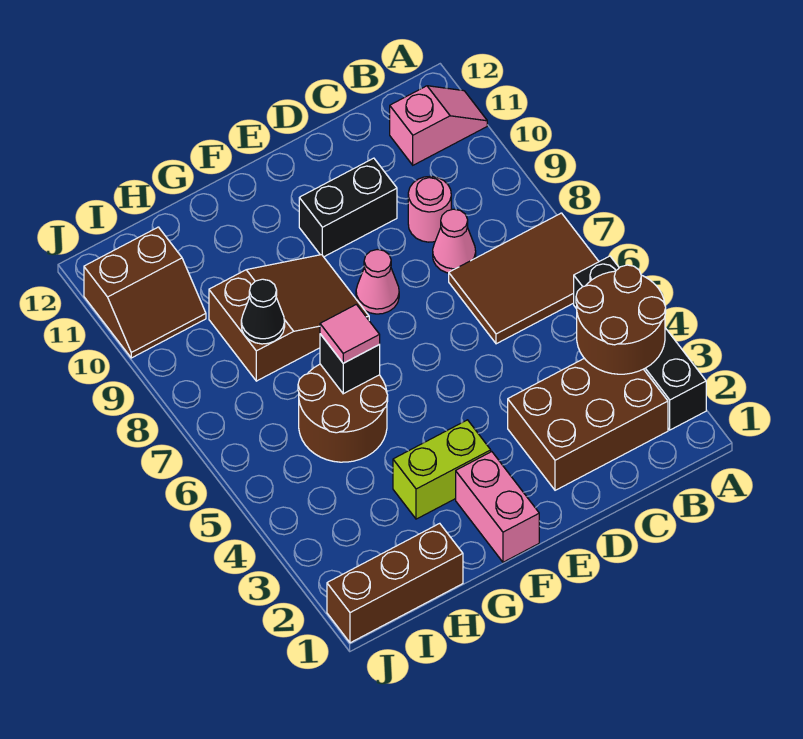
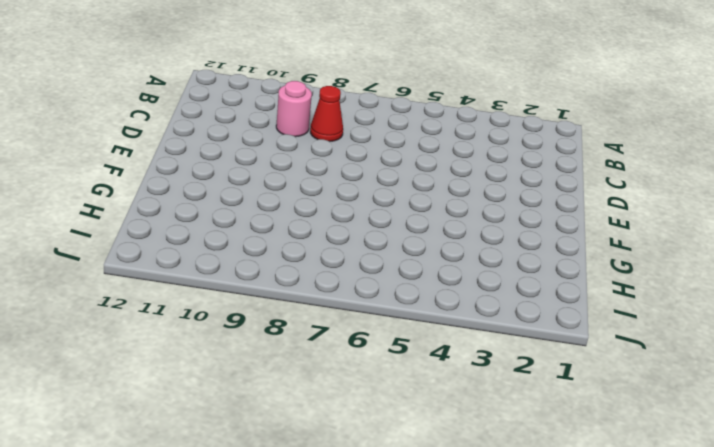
red 1x1 cone [310,86,343,142] -> pink 1x1 cone [433,209,476,273]
none -> black 1x4 brick [574,256,706,430]
none -> brown 2x3 tile [449,213,599,344]
none -> pink 1x2 slope [390,86,487,165]

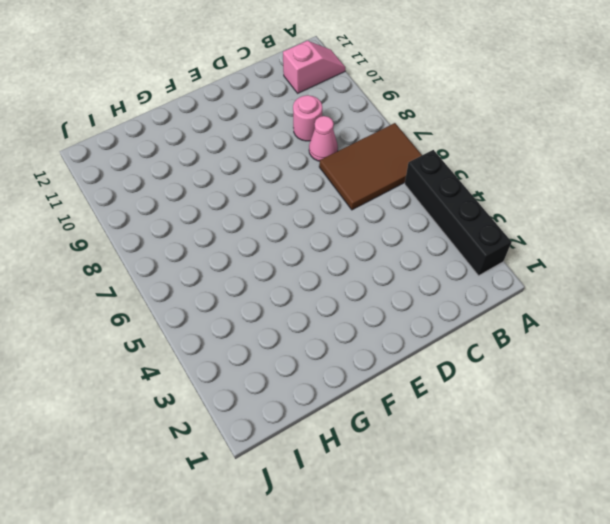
none -> brown 2x3 brick [508,358,668,490]
none -> black 1x2 brick [299,158,397,257]
none -> pink 1x1 cone [356,250,399,314]

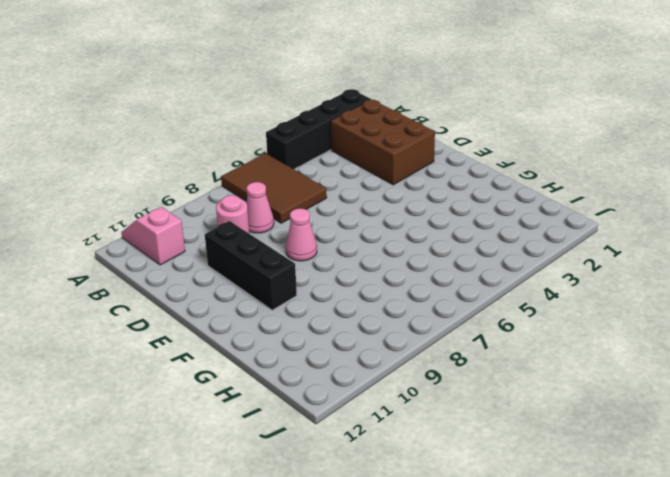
black 1x3 brick [205,221,297,310] -> black 1x2 brick [299,158,397,257]
none -> pink 1x2 brick [456,452,539,562]
none -> lime 1x2 brick [393,420,491,519]
none -> brown 2x3 slope [209,255,369,381]

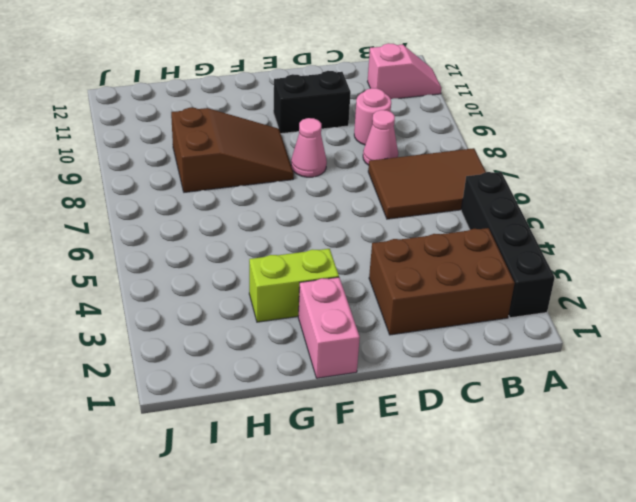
none -> brown 2x2 round brick [298,364,388,462]
none -> brown 1x3 brick [327,523,463,643]
none -> brown 2x2 slope [84,227,206,358]

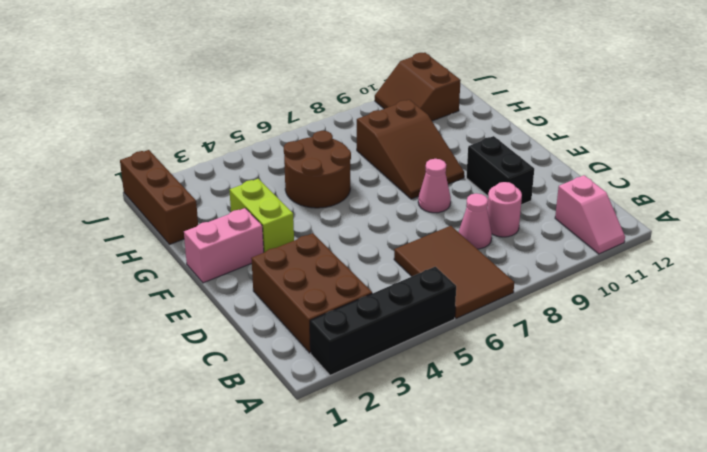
none -> brown 2x2 round brick [576,265,666,374]
none -> black 1x1 brick [320,334,380,394]
none -> black 1x1 cone [241,279,285,344]

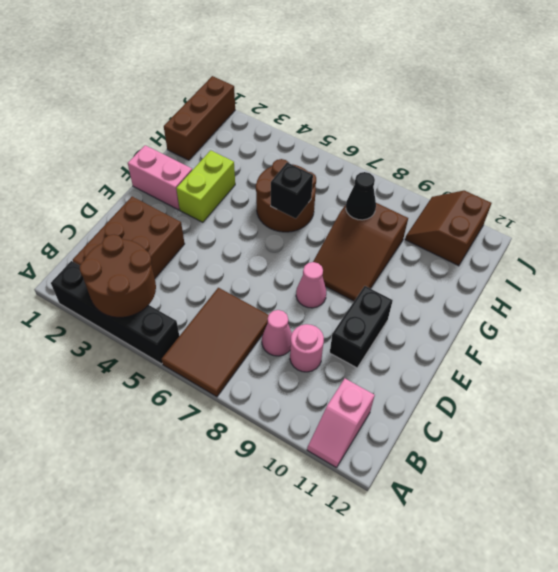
none -> pink 1x1 tile [320,304,380,363]

